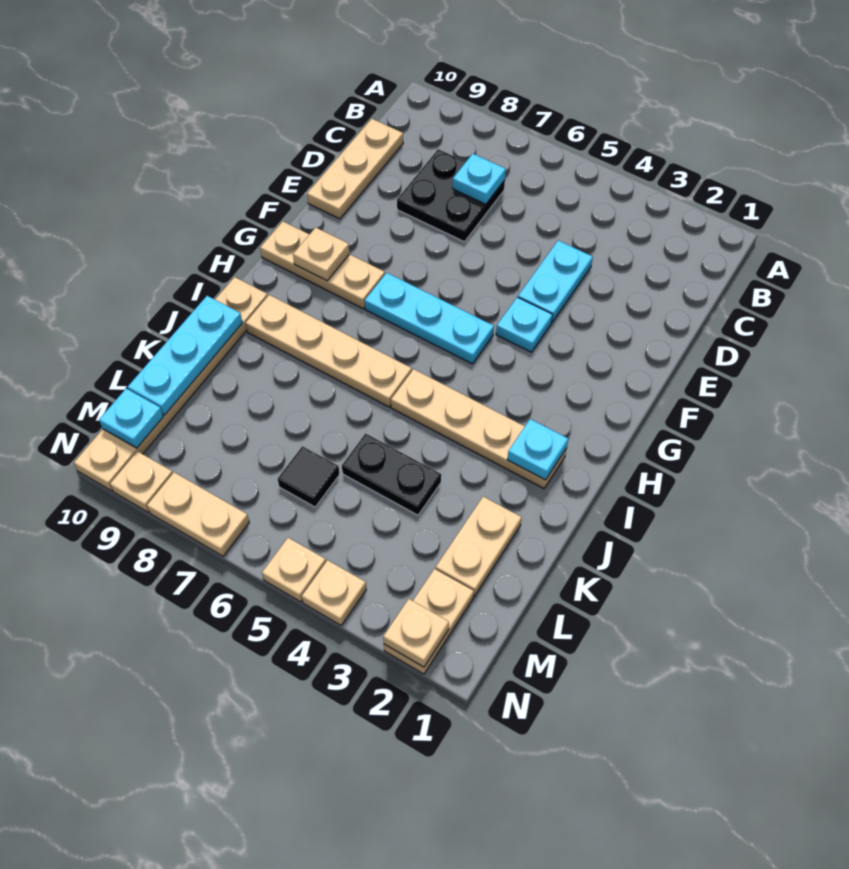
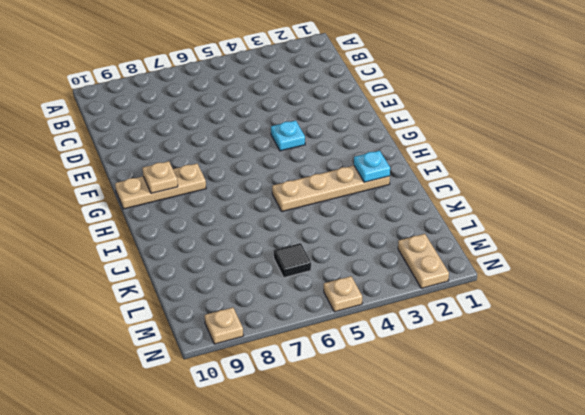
none -> black 2x2 plate [397,149,505,242]
none -> tan 1x3 plate [307,119,403,219]
none -> cyan 1x2 plate [518,241,593,322]

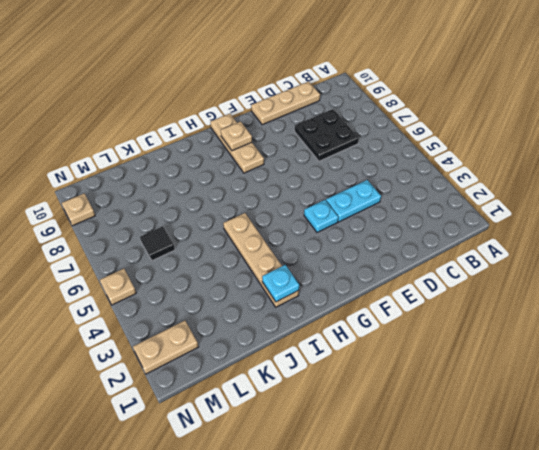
none -> cyan 1x3 plate [365,273,494,364]
none -> tan 1x4 plate [246,295,412,407]
none -> tan 1x6 plate [74,277,268,491]

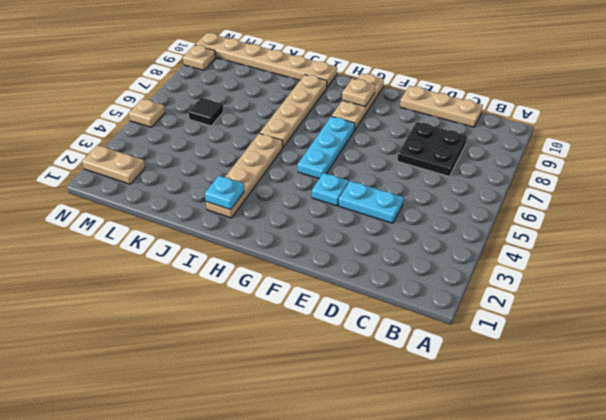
none -> tan 1x2 plate [436,497,522,596]
none -> black 1x2 plate [342,433,441,515]
none -> tan 1x1 plate [302,560,366,625]

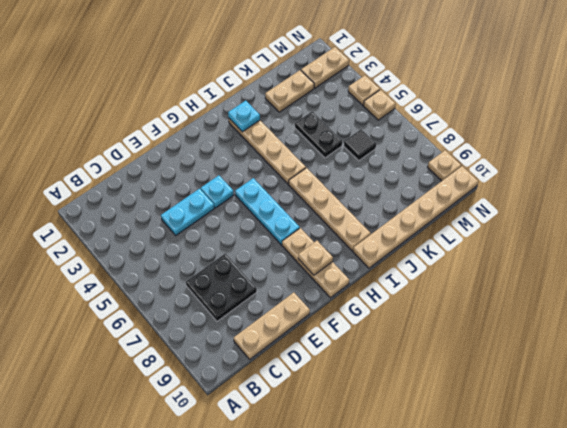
none -> tan 1x2 plate [147,472,249,556]
none -> cyan 1x1 plate [453,154,506,204]
none -> cyan 1x3 plate [128,296,242,415]

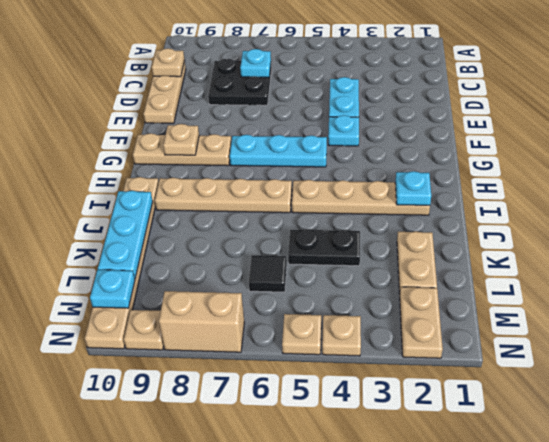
tan 1x1 plate [152,48,185,77] -> tan 1x1 plate moved to [383,599,449,667]
tan 1x2 brick [159,291,244,352] -> tan 1x2 plate [147,472,249,556]

